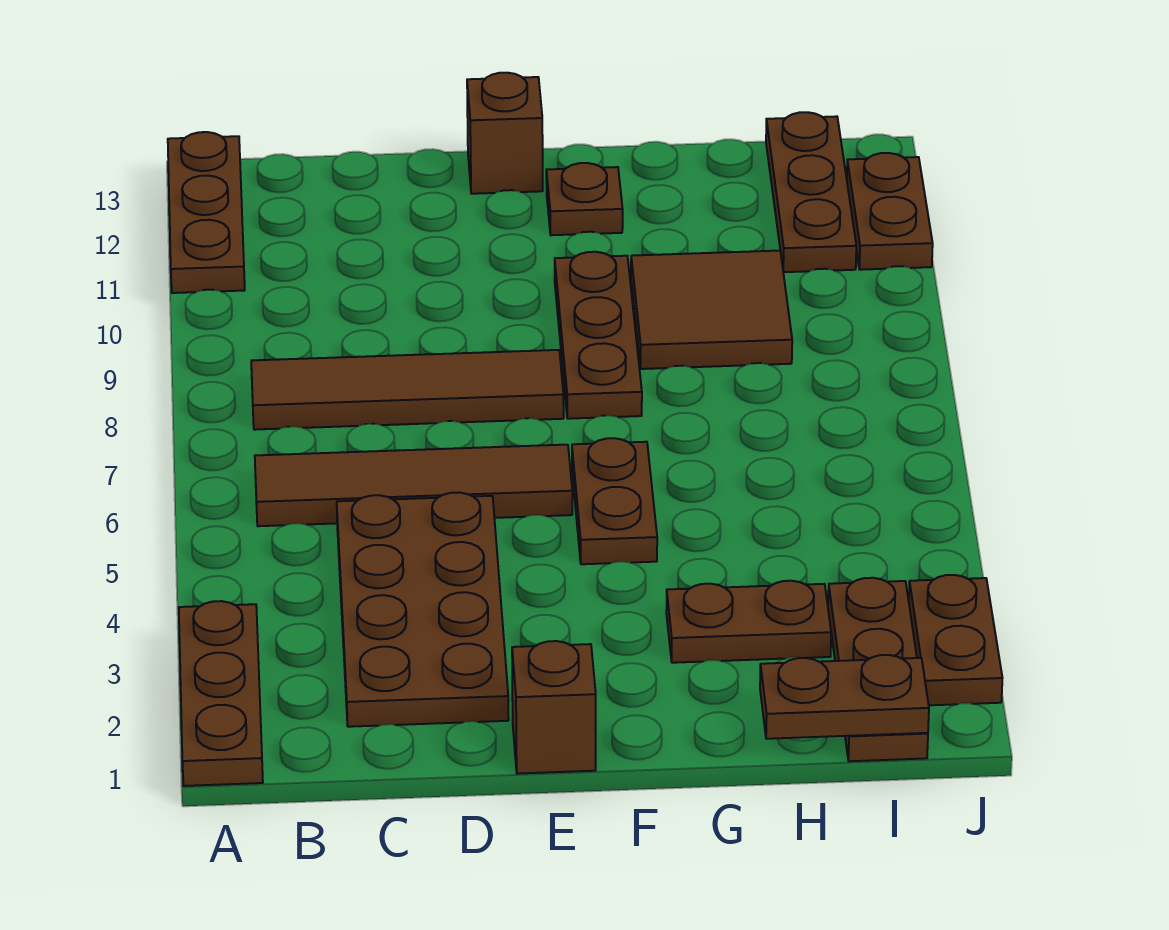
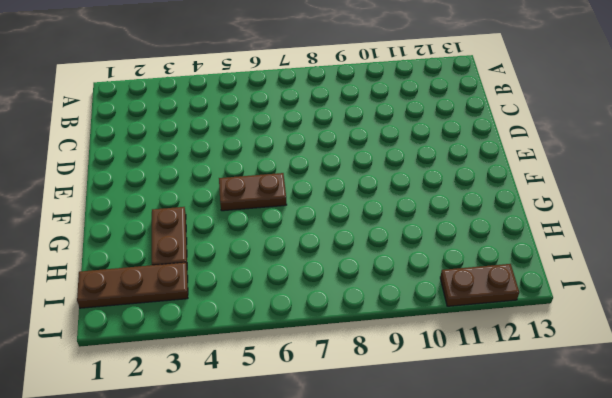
none -> brown 1x3 plate [179,601,263,786]
none -> brown 1x3 plate [168,132,245,293]
none -> brown 1x4 tile [255,445,572,526]

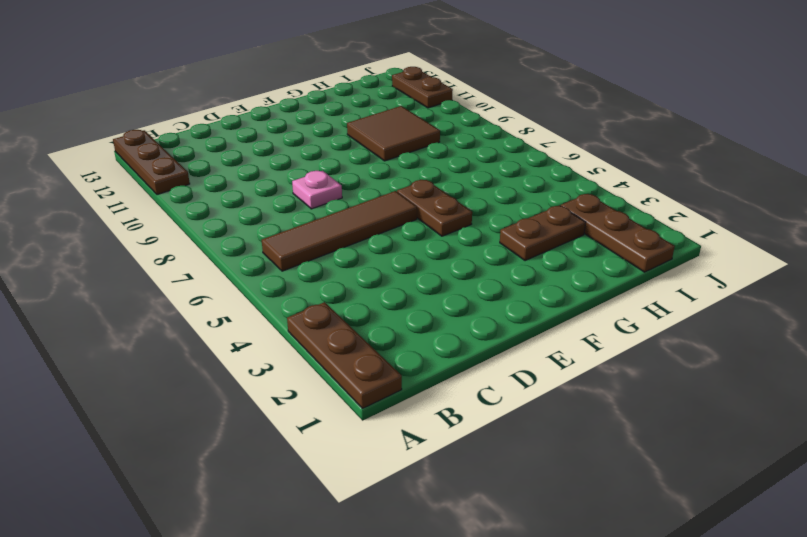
pink 1x1 plate [292,171,342,209] -> brown 1x4 tile [251,350,564,430]
none -> brown 2x4 plate [337,493,509,727]
none -> brown 1x1 brick [512,641,596,774]
none -> brown 1x1 brick [467,73,543,194]

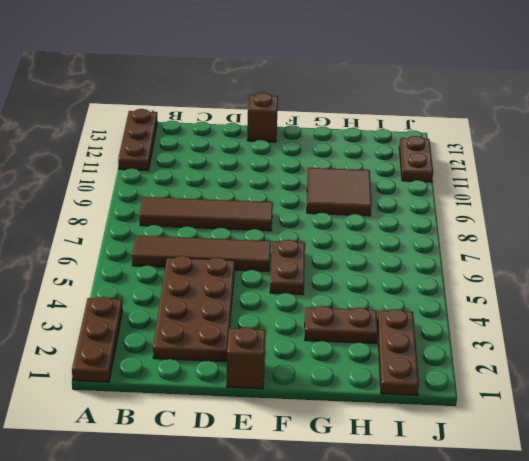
none -> brown 1x3 plate [555,252,642,419]
none -> brown 1x1 plate [546,163,623,235]
none -> brown 1x3 plate [766,112,856,272]

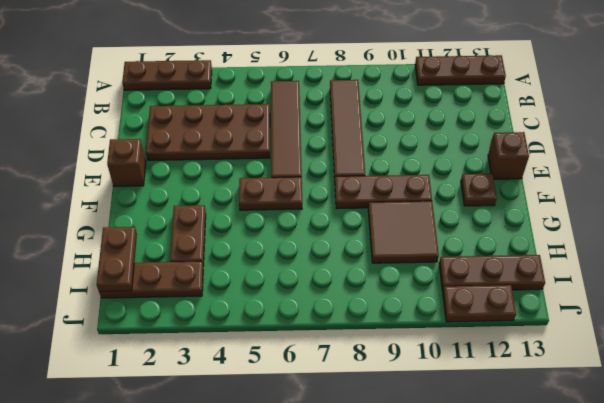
none -> brown 1x2 plate [909,575,1002,705]

